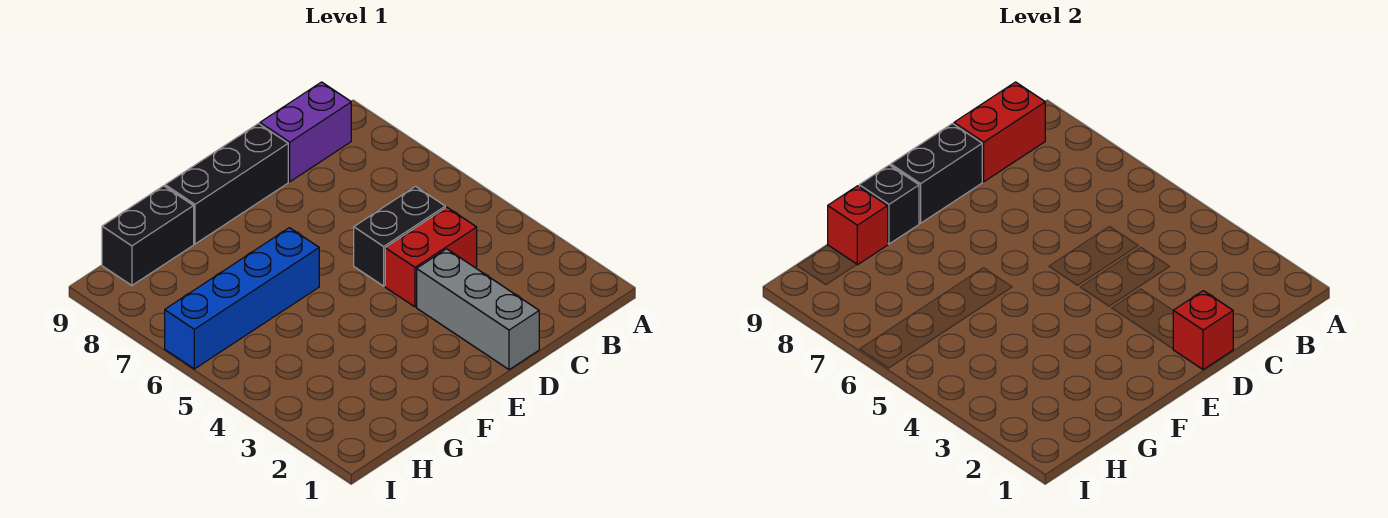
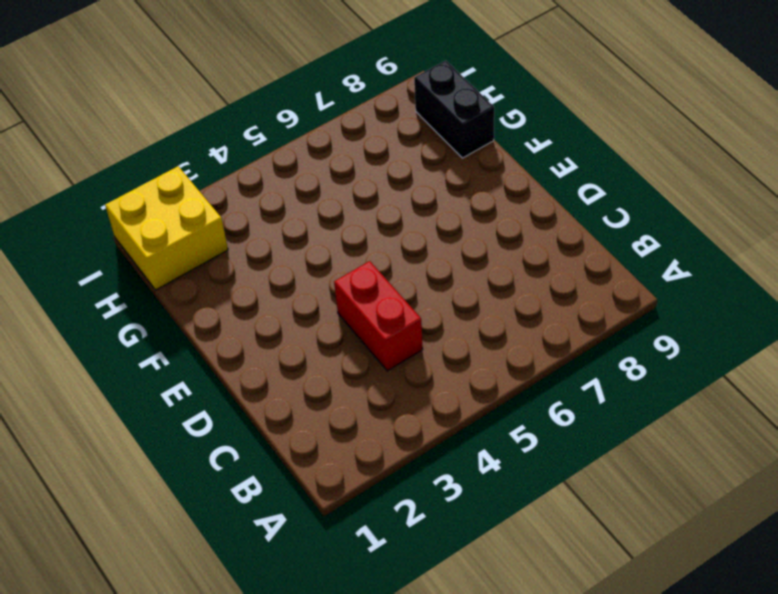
yellow 2x2 brick [105,166,228,290] -> none
none -> purple 1x2 brick [260,82,351,182]
none -> black 1x2 brick [354,186,445,286]
none -> grey 1x3 brick [417,249,539,370]

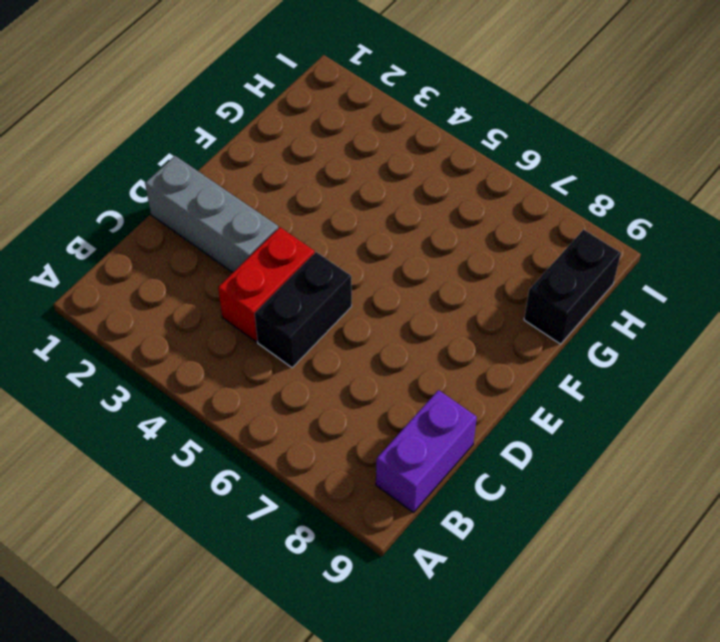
none -> black 1x3 brick [165,124,288,244]
none -> blue 1x4 brick [165,228,319,369]
none -> red 1x2 brick [954,82,1045,182]

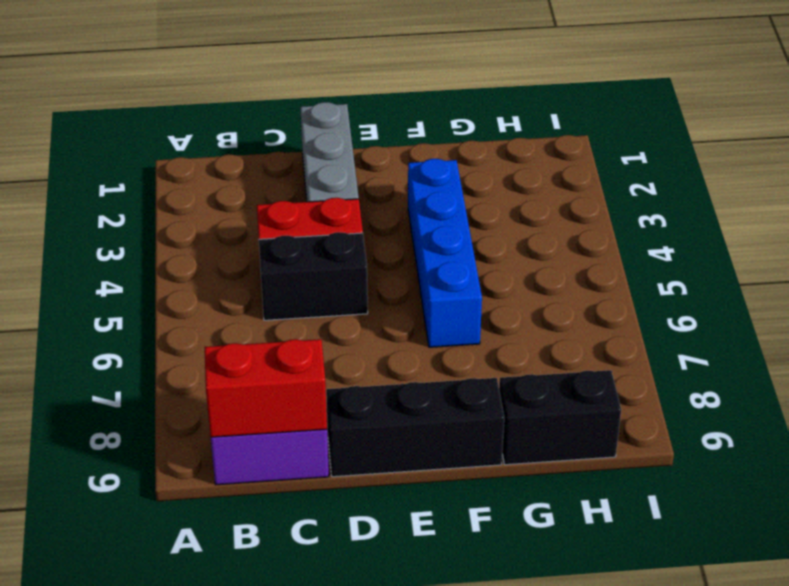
blue 1x4 brick [408,159,482,347] -> blue 1x4 brick turned to [165,228,319,369]
none -> red 1x1 brick [1173,291,1233,370]
none -> black 1x2 brick [891,124,982,223]
none -> black 1x1 brick [859,165,919,244]

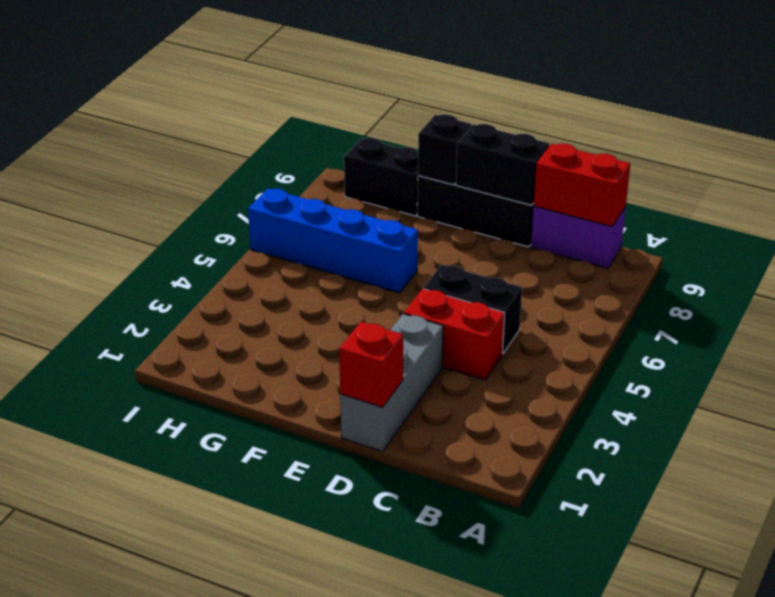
none -> red 1x1 brick [828,186,888,265]

